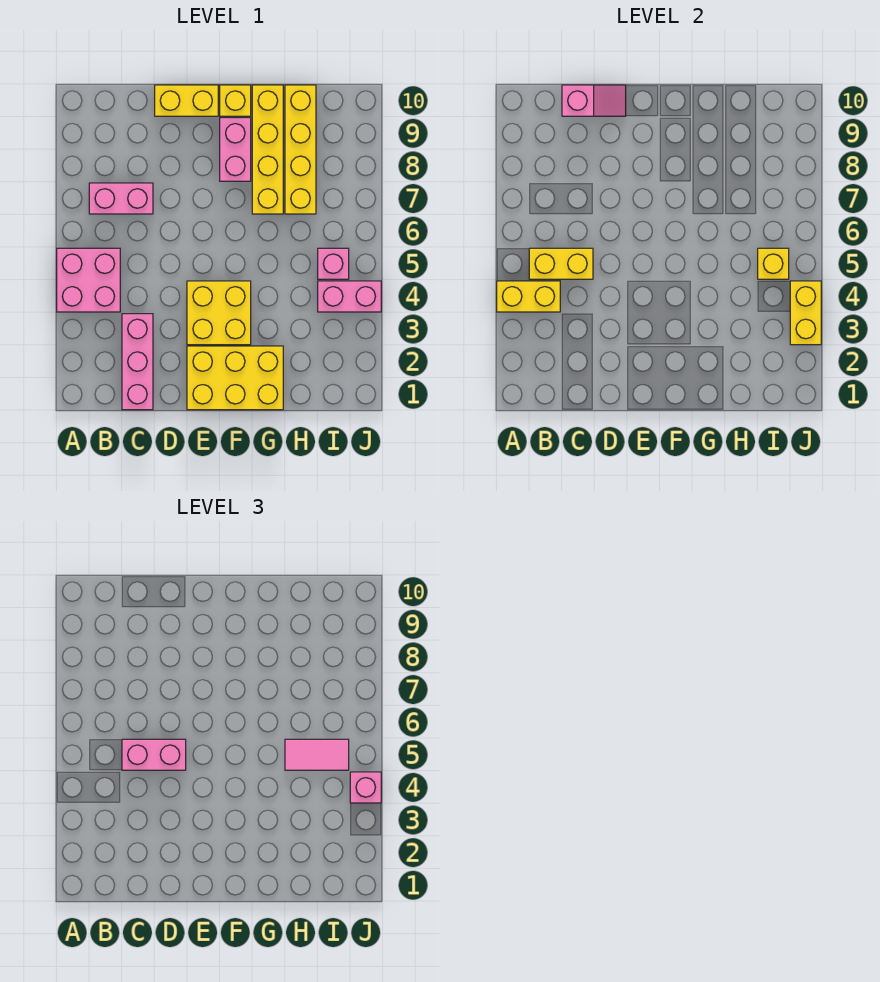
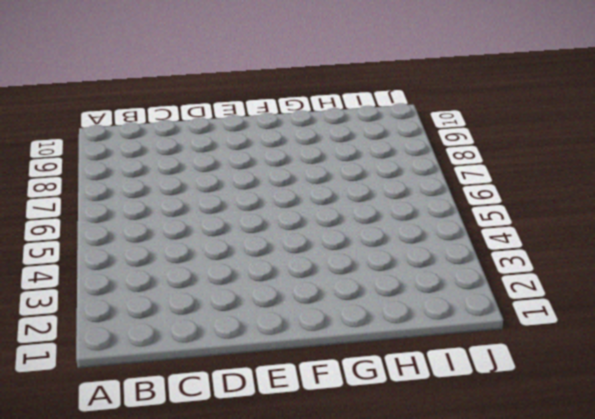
none -> pink 2x2 brick [57,248,120,312]
none -> pink 1x2 brick [89,183,153,214]
none -> pink 1x3 brick [122,314,153,410]

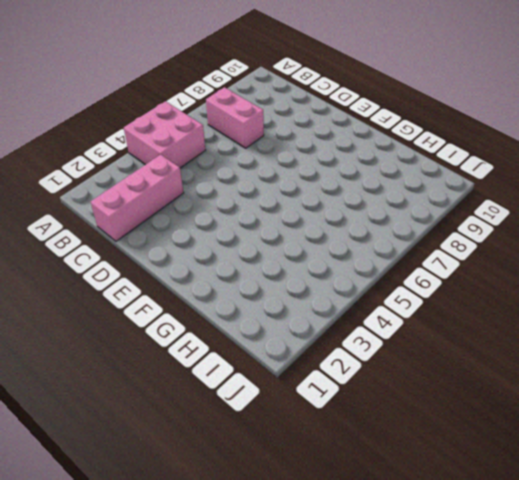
none -> yellow 1x2 brick [155,85,218,116]
none -> yellow 2x3 brick [187,346,283,410]
none -> yellow 2x2 brick [187,281,251,345]

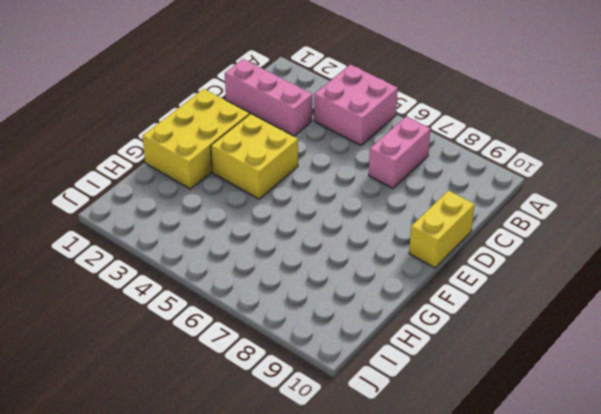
none -> pink 1x2 brick [220,118,251,181]
none -> yellow 1x1 brick [220,85,251,116]
none -> yellow 1x4 brick [252,85,283,214]

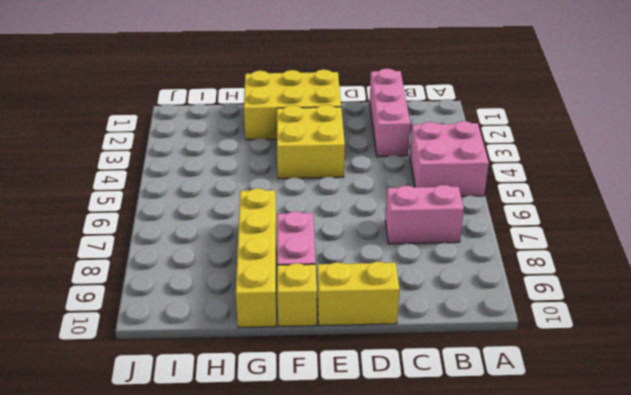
none -> yellow 1x4 brick [285,85,316,214]
none -> pink 1x2 brick [318,281,381,312]
none -> pink 1x1 brick [318,248,349,279]

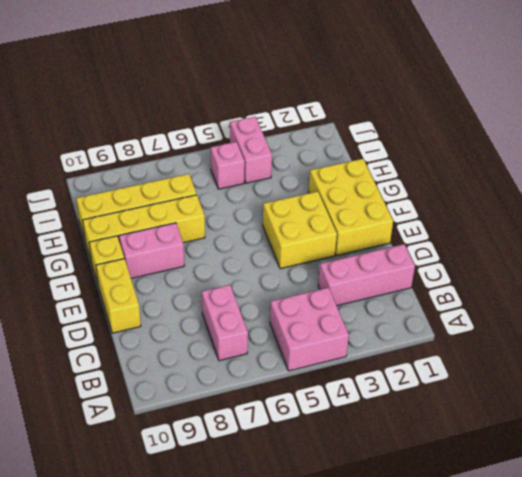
none -> yellow 1x2 brick [497,281,560,312]
none -> yellow 1x2 brick [529,248,593,279]
none -> pink 1x2 slope [562,85,626,116]

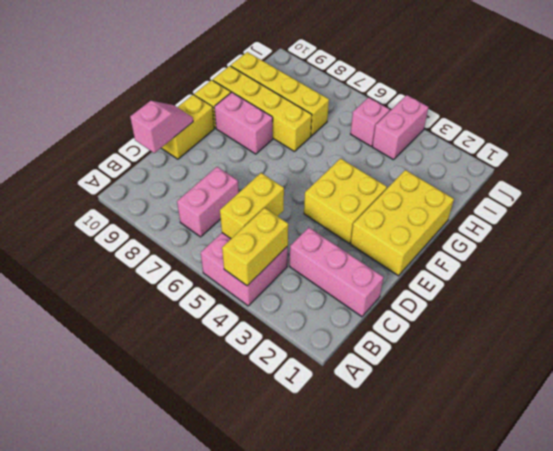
none -> yellow 1x1 brick [758,248,789,279]
none -> yellow 1x2 brick [790,281,821,345]
none -> pink 1x2 brick [122,739,186,770]

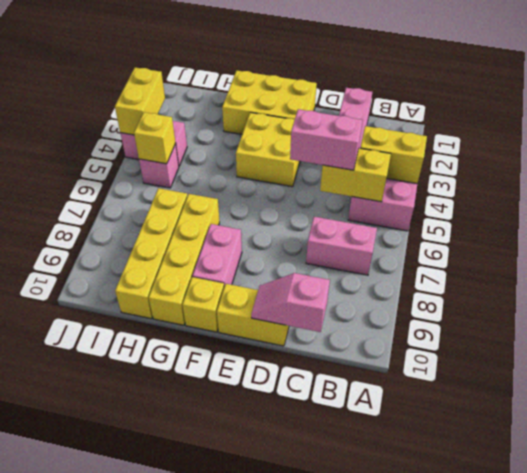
none -> pink 1x2 tile [285,739,349,770]
none -> pink 1x1 brick [350,772,381,803]

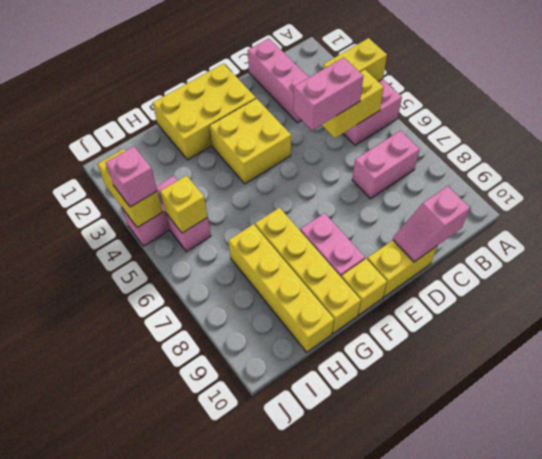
none -> pink 1x2 tile [285,739,349,770]

